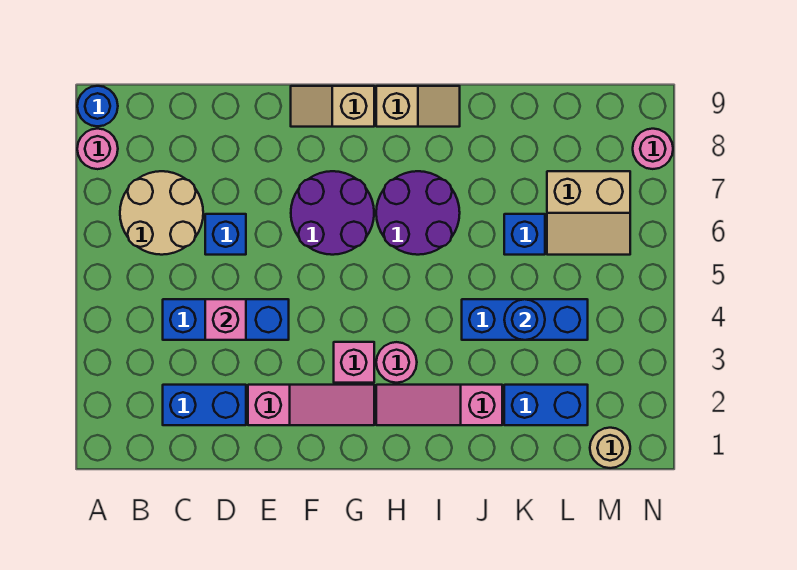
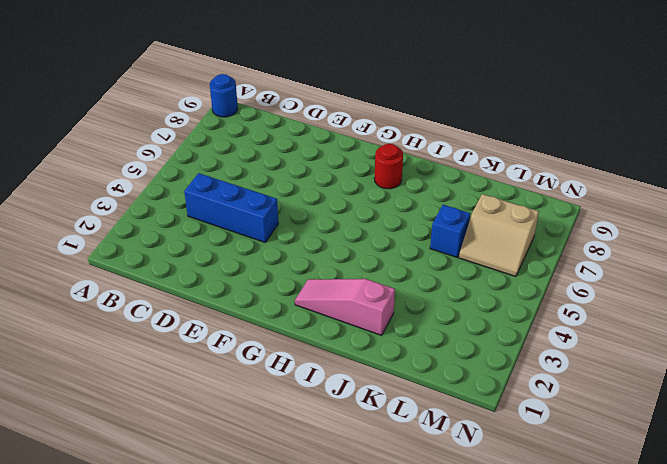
red 1x1 round brick [374,144,403,189] -> none
none -> pink 1x1 round brick [77,129,118,169]
none -> tan 2x2 round brick [120,171,203,255]
none -> blue 1x2 brick [163,385,246,425]

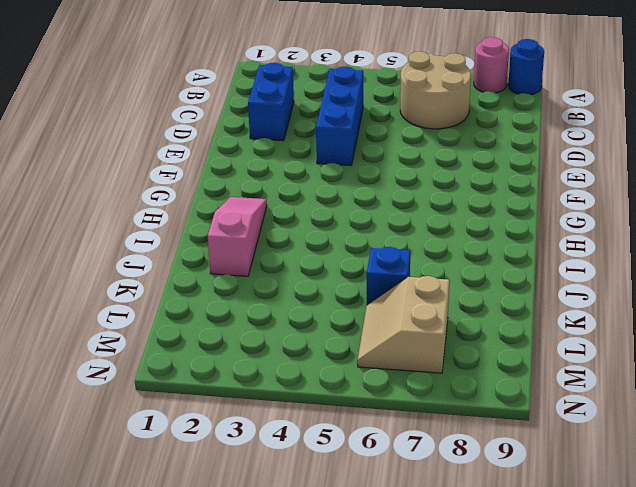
none -> blue 1x1 brick [205,214,246,255]
none -> pink 1x3 slope [248,385,374,425]
none -> purple 2x2 round brick [291,171,374,255]

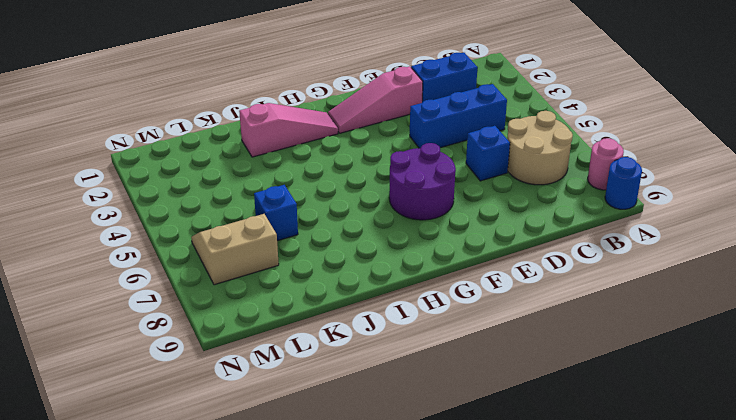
none -> tan 1x2 slope [291,86,374,127]
none -> pink 1x1 brick [334,342,374,383]
none -> pink 1x1 round brick [376,342,417,383]

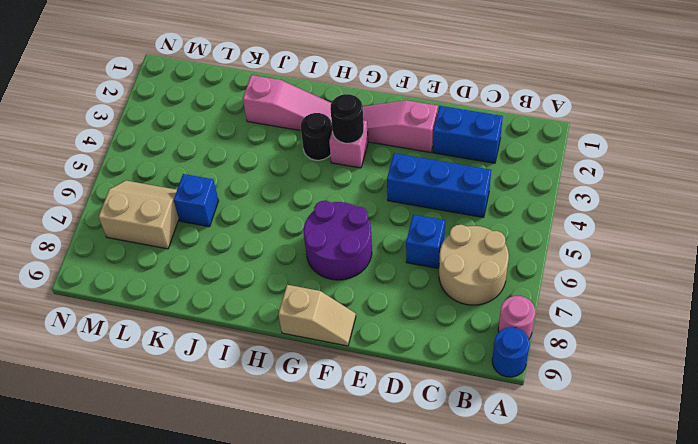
black 1x1 round brick [330,94,364,143] -> none
black 1x1 round brick [301,113,332,160] -> pink 1x1 round brick [376,342,417,383]
none -> purple 2x2 round brick [376,171,460,255]
none -> tan 1x2 slope [376,86,460,127]
none -> blue 1x3 brick [462,299,588,340]

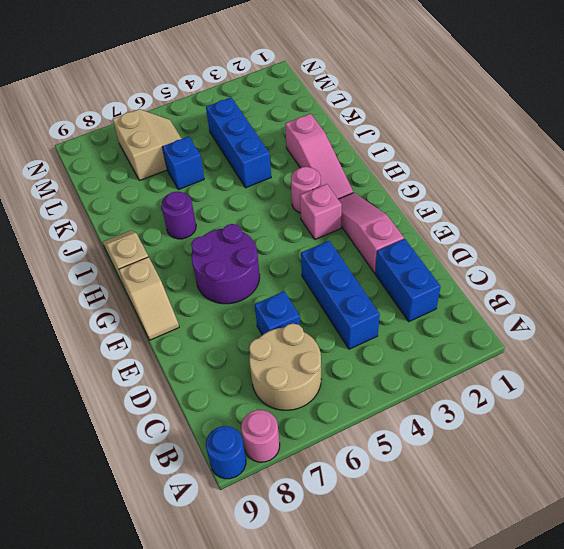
purple 1x1 round brick [161,192,196,239] -> purple 2x2 round brick [376,171,460,255]
none -> blue 1x2 brick [504,385,588,425]
none -> tan 1x1 round brick [590,428,630,468]
none -> pink 1x1 round brick [633,129,673,169]

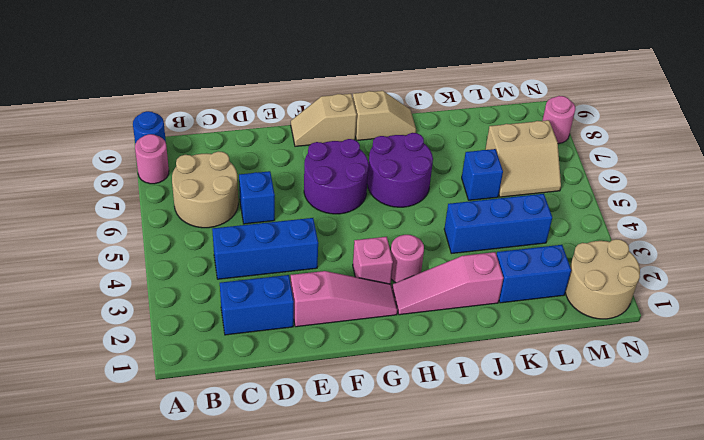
tan 2x2 round brick [565,239,640,319] -> tan 1x1 round brick [590,428,630,468]
none -> pink 1x1 brick [205,299,246,340]
none -> blue 1x1 round brick [504,299,545,340]

